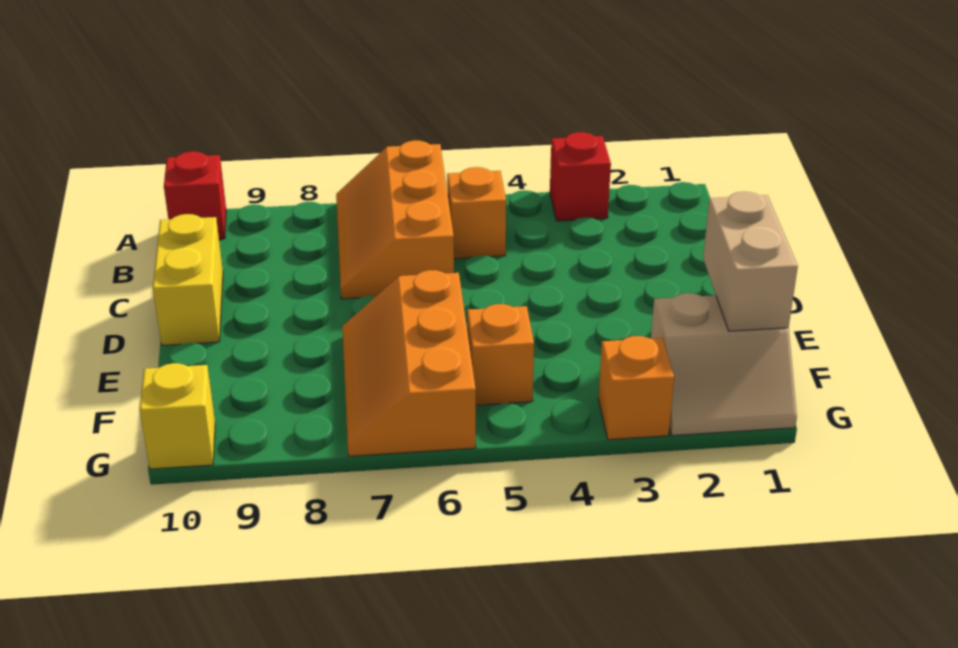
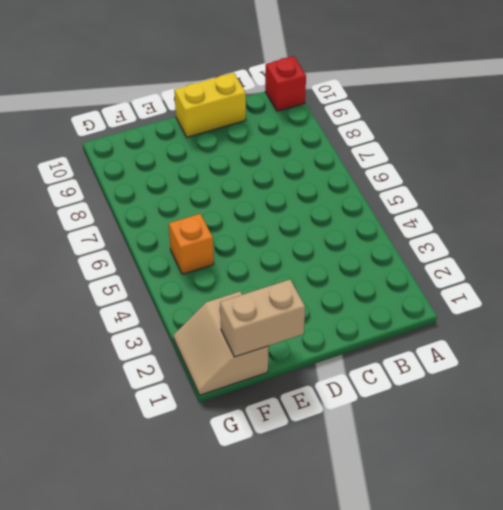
none -> red 1x1 brick [550,132,611,221]
none -> orange 2x3 slope [336,140,454,299]

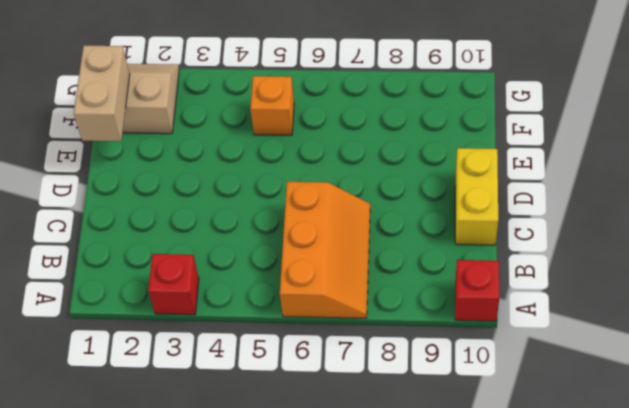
none -> orange 1x1 brick [447,167,506,259]
none -> orange 2x3 slope [342,270,476,456]

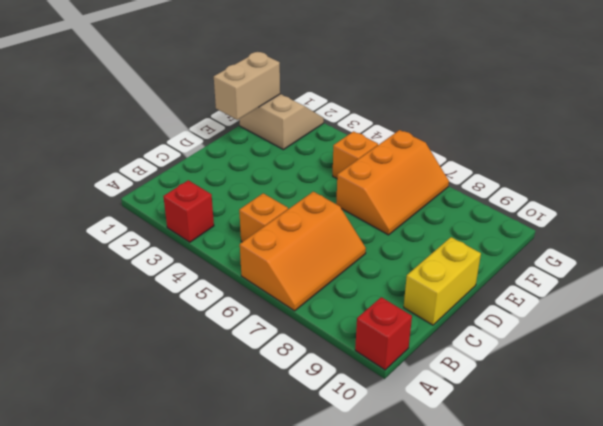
none -> orange 1x1 brick [598,336,674,440]
none -> yellow 1x1 brick [140,363,215,469]

